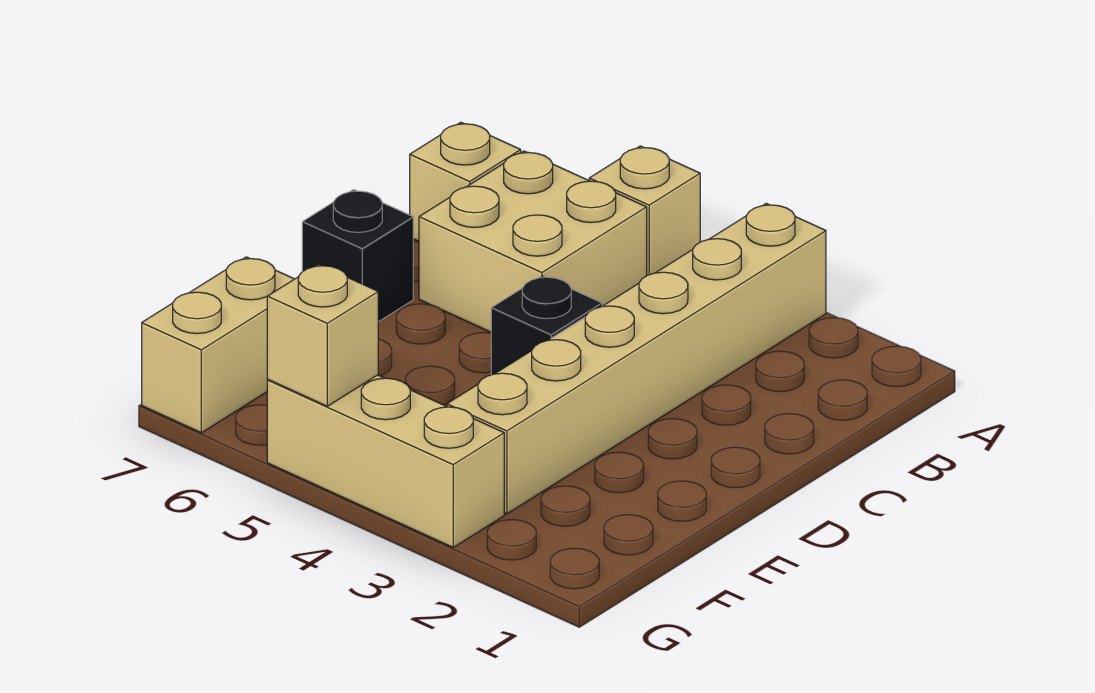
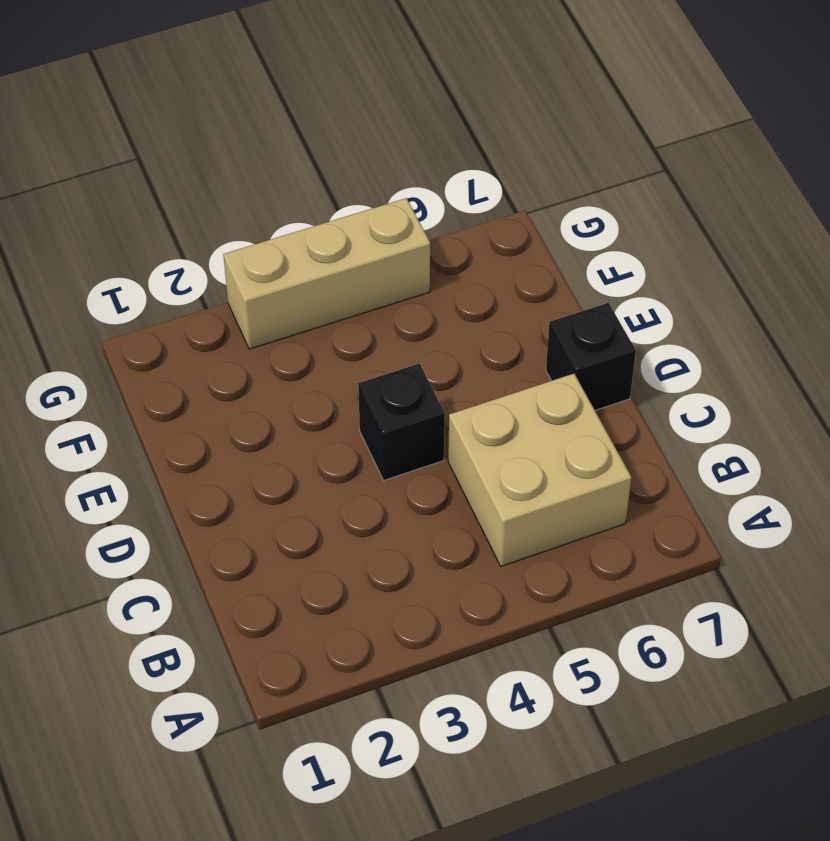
none -> tan 1x6 brick [447,203,826,514]
none -> tan 1x1 brick [589,146,700,275]

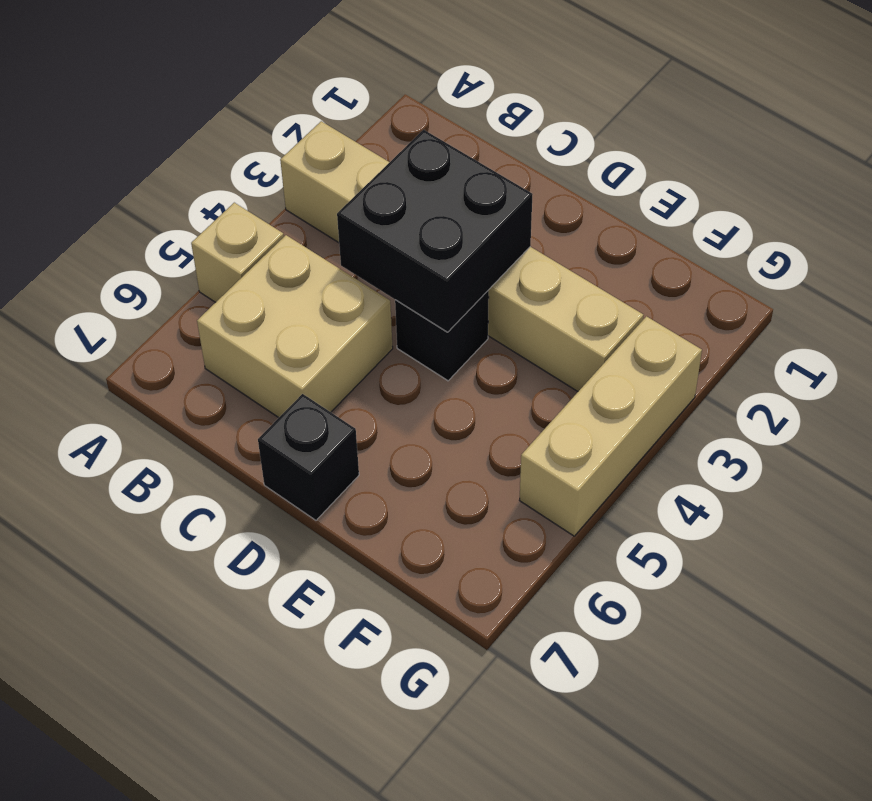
black 2x2 brick [337,130,533,332] -> none
none -> tan 1x1 brick [410,122,521,241]
none -> tan 1x2 brick [142,257,294,433]

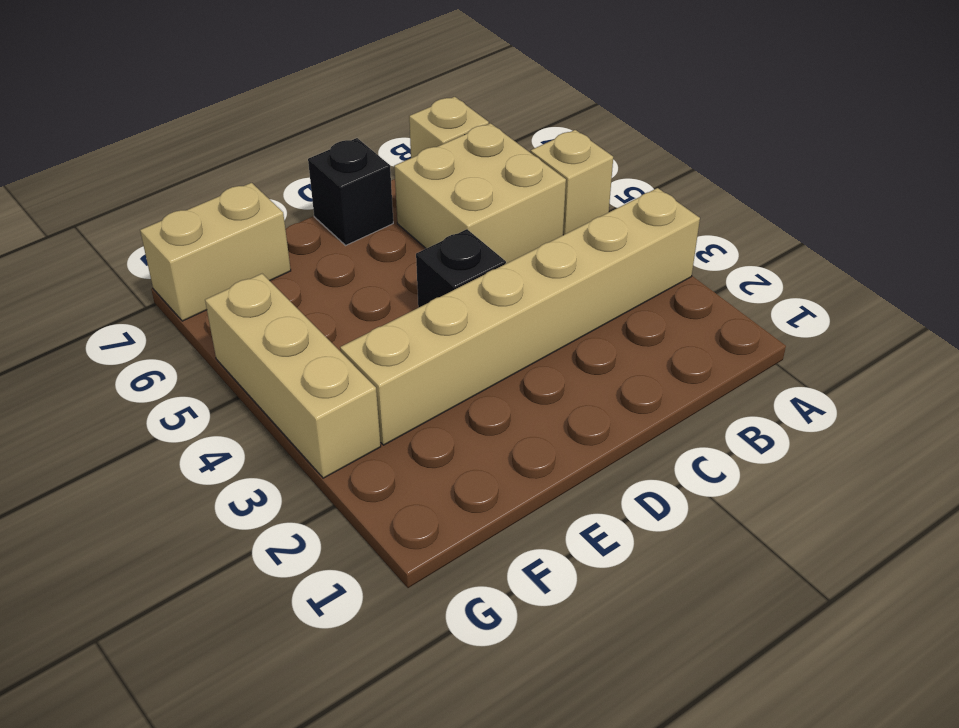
none -> tan 1x1 brick [267,264,378,406]

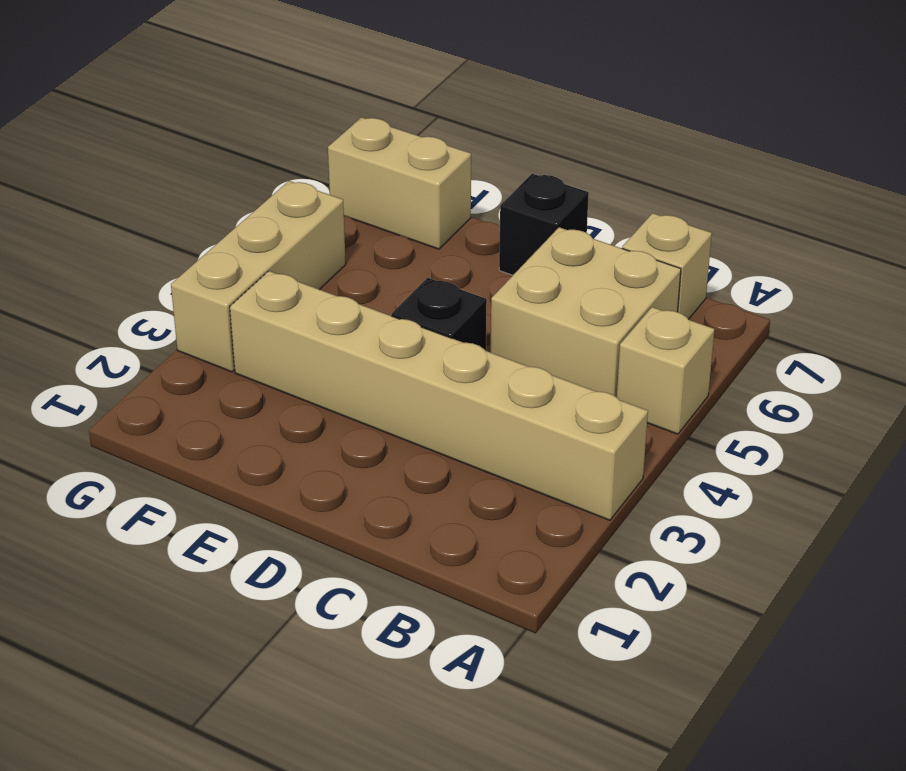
none -> tan 1x1 brick [267,264,378,406]

